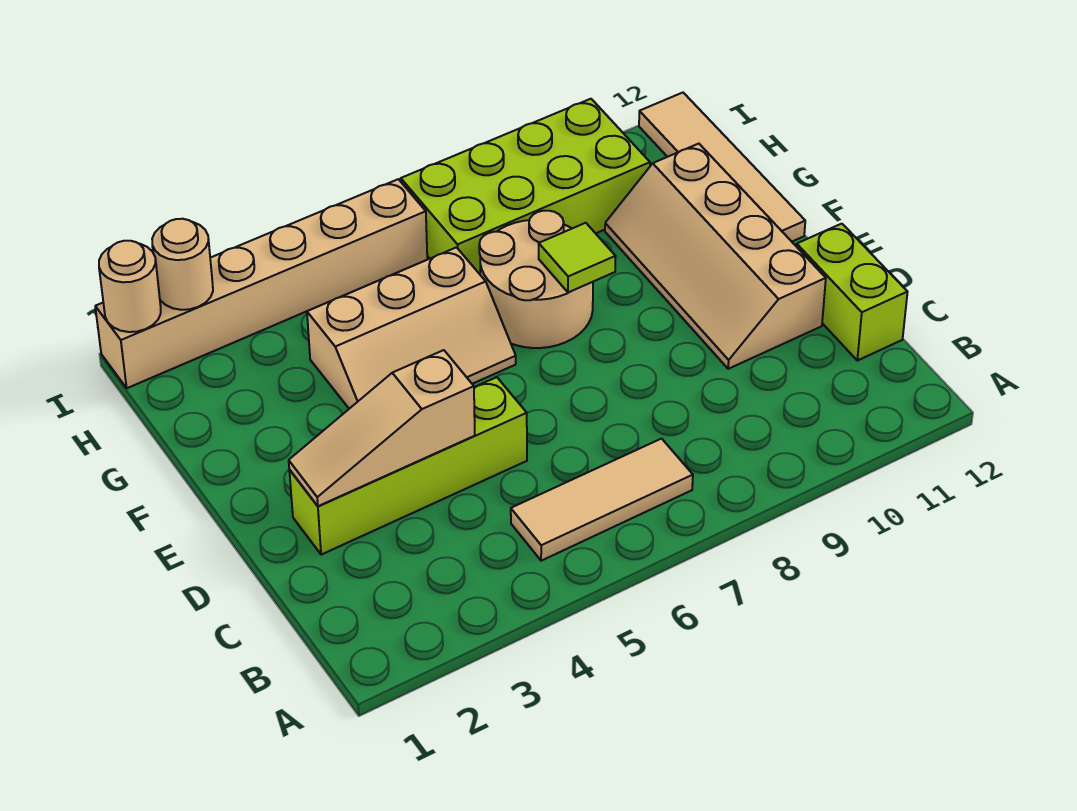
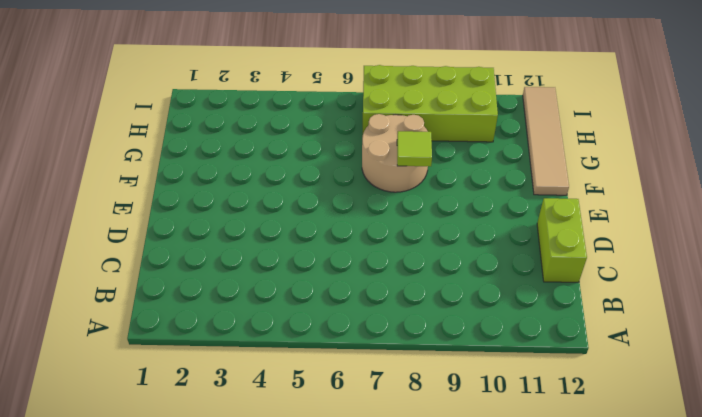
none -> tan 1x3 tile [511,439,693,561]
none -> lime 1x4 brick [289,377,527,555]
none -> tan 2x4 slope [605,144,826,369]

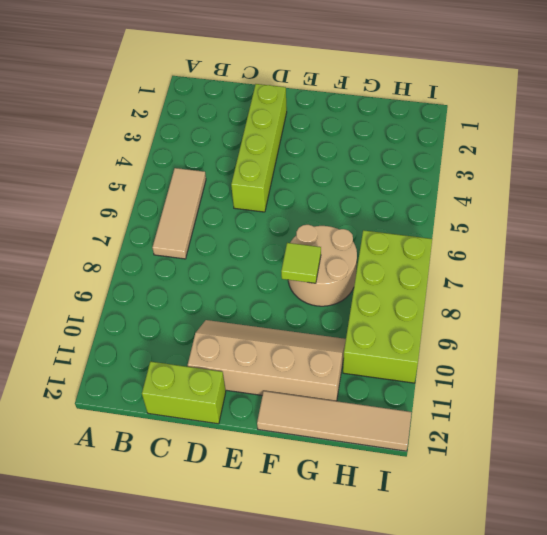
none -> tan 2x3 slope [307,247,516,409]
none -> tan 1x6 brick [95,179,427,388]
none -> tan 1x3 slope [289,350,475,506]

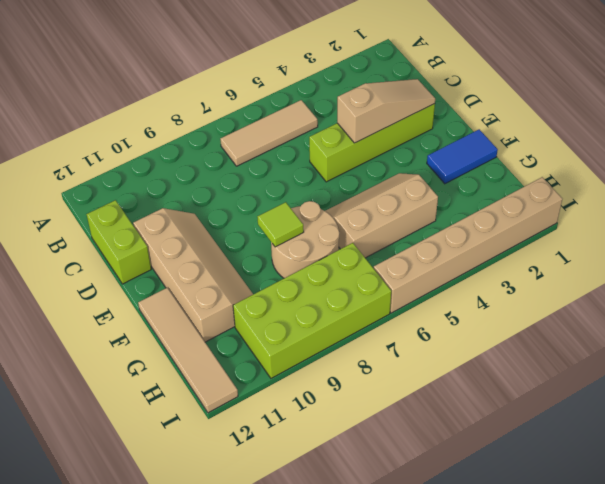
blue 1x2 tile [427,129,498,184] -> none
none -> tan 1x1 round brick [99,241,161,332]
none -> tan 1x1 round brick [152,219,213,310]

